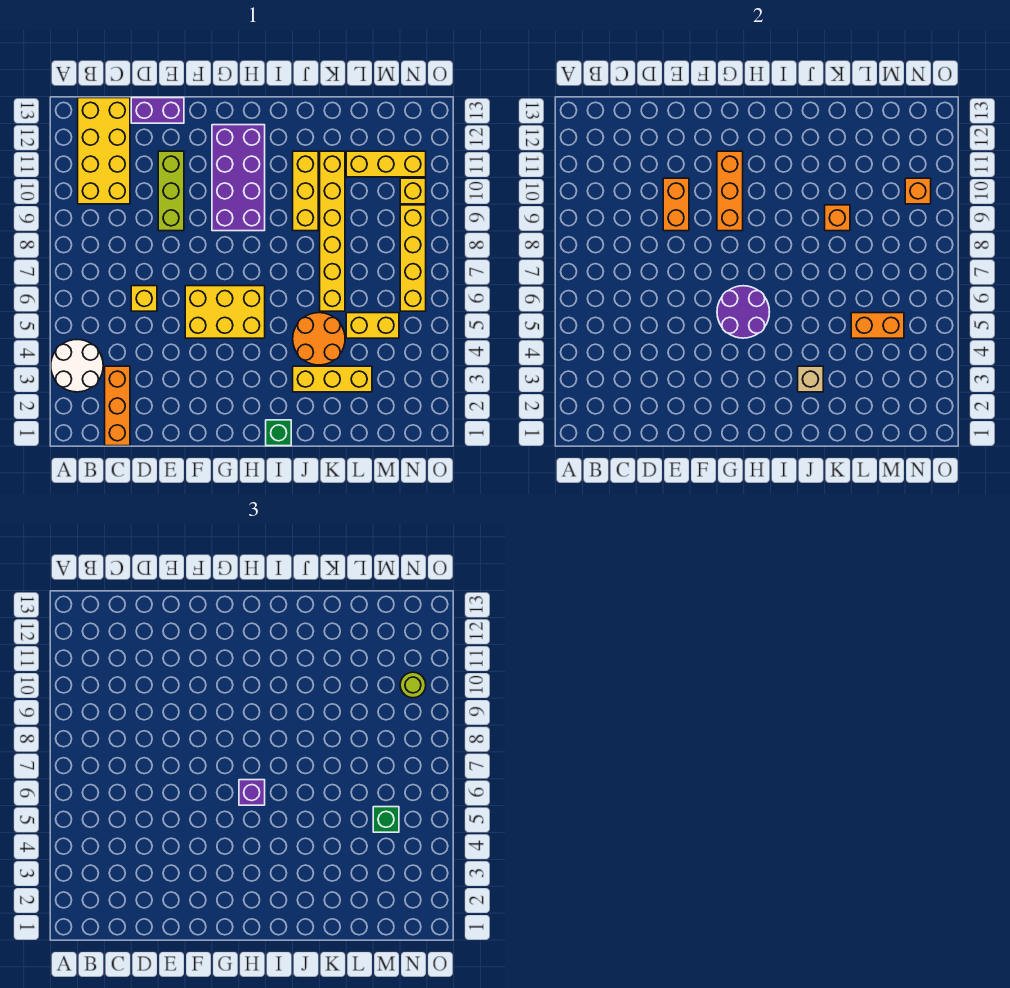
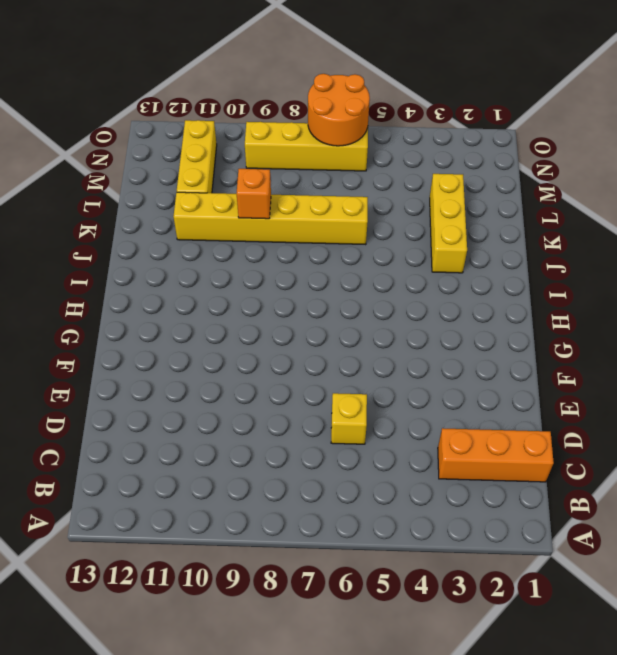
orange 2x2 round brick [308,74,370,146] -> orange 2x2 round brick moved to [293,313,345,365]
none -> white 2x2 round brick [51,340,103,392]
none -> yellow 2x4 brick [78,98,130,204]
none -> purple 1x2 brick [131,98,184,123]

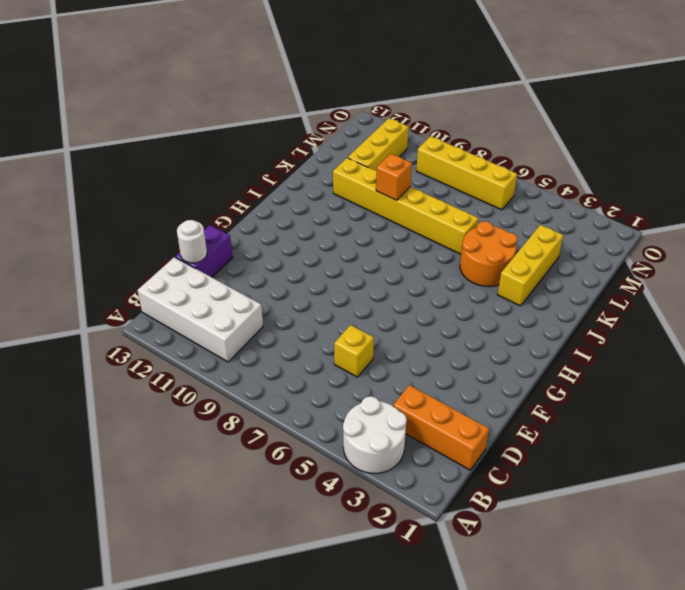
white 2x4 brick [137,257,263,362] -> yellow 2x4 brick [78,98,130,204]
white 1x1 round brick [177,220,207,263] -> none
none -> lime 1x3 brick [158,151,184,231]
none -> yellow 2x3 brick [185,286,265,338]
none -> purple 2x4 brick [212,125,265,231]

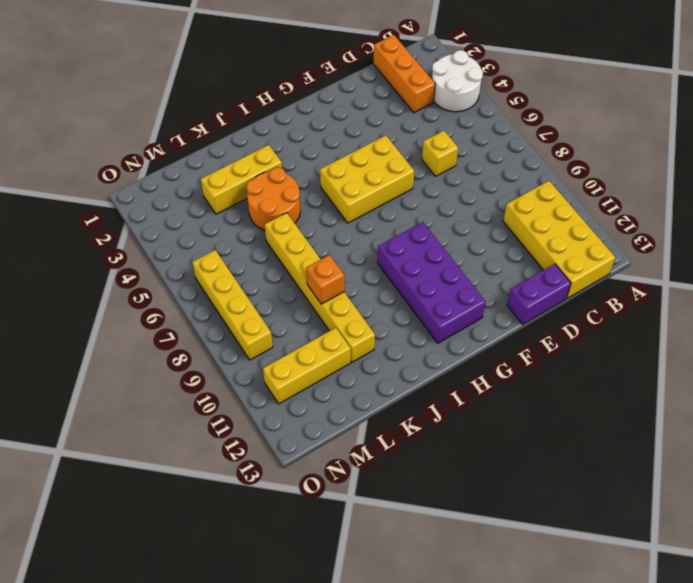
none -> lime 1x3 brick [158,151,184,231]
none -> green 1x1 brick [266,420,291,446]
none -> yellow 1x3 brick [293,151,318,231]

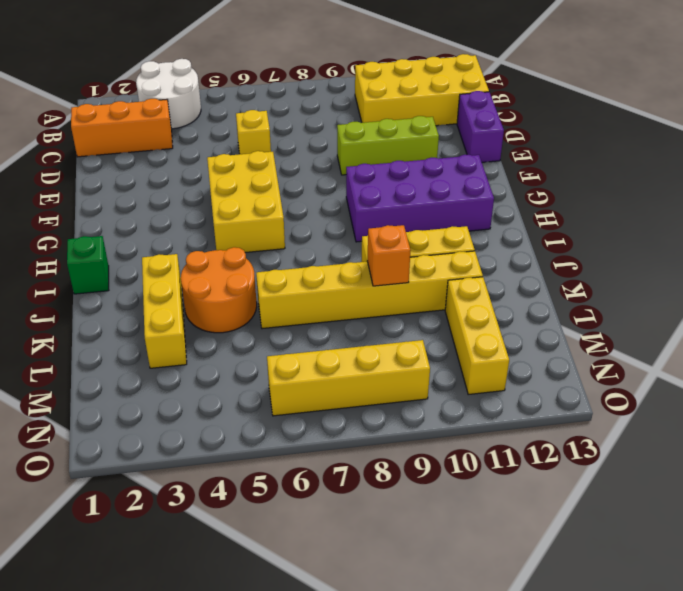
none -> yellow 1x2 brick [346,313,399,338]
none -> yellow 1x1 brick [400,178,426,204]
none -> orange 1x2 brick [663,178,689,231]

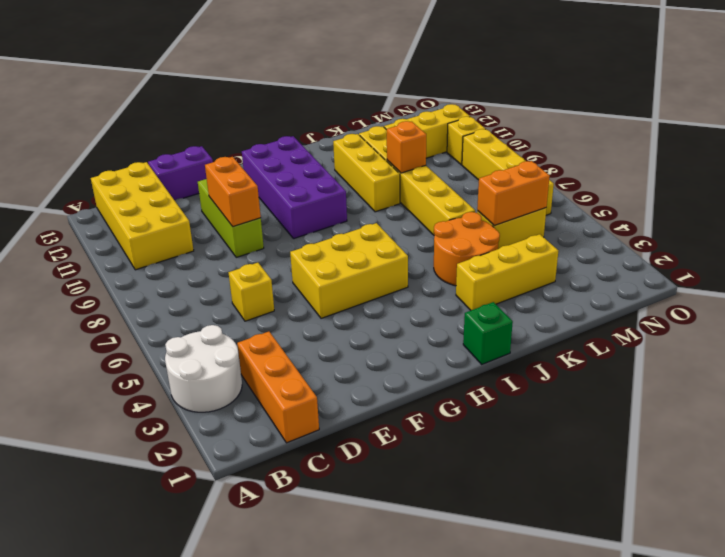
none -> purple 2x2 round brick [717,286,769,338]
none -> orange 1x3 brick [717,151,743,231]
none -> tan 1x1 brick [798,366,823,392]

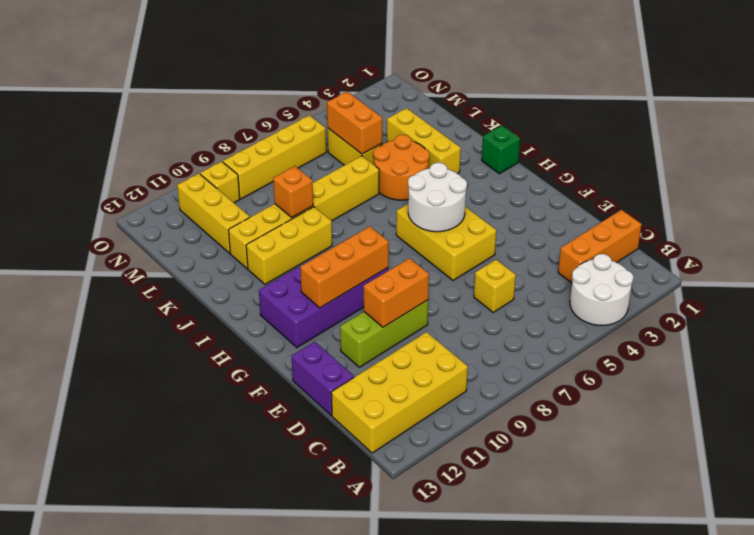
white 2x2 round brick [408,163,467,232] -> purple 2x2 round brick [717,286,769,338]
none -> tan 1x1 brick [798,366,823,392]
none -> orange 1x1 brick [905,178,931,204]
none -> purple 1x1 brick [239,780,265,805]

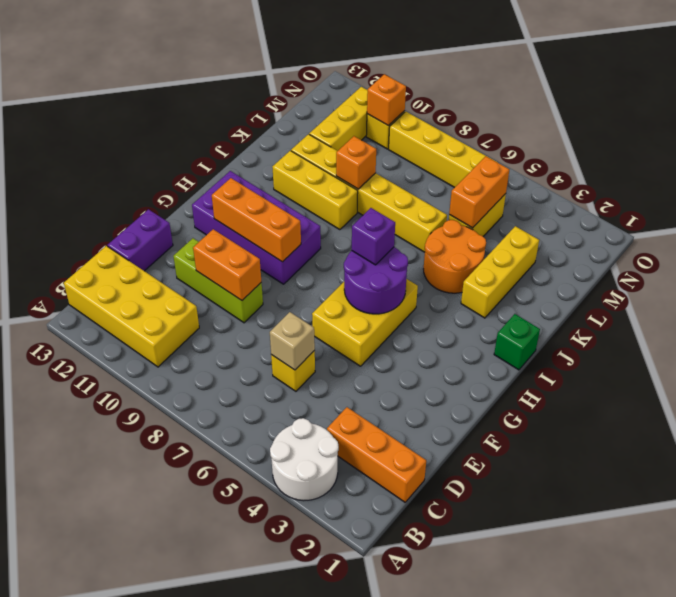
tan 1x1 brick [270,312,315,370] -> tan 1x1 brick moved to [798,366,823,392]
none -> green 1x1 brick [373,807,399,832]
none -> lime 1x1 round brick [400,672,426,698]

